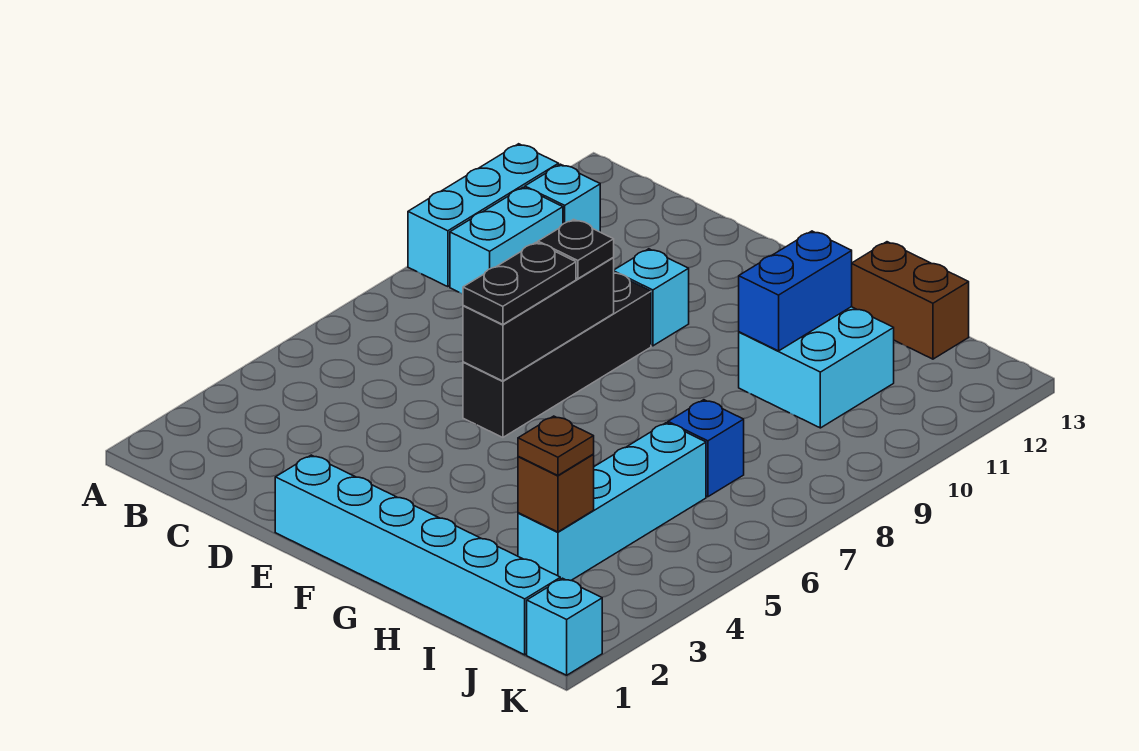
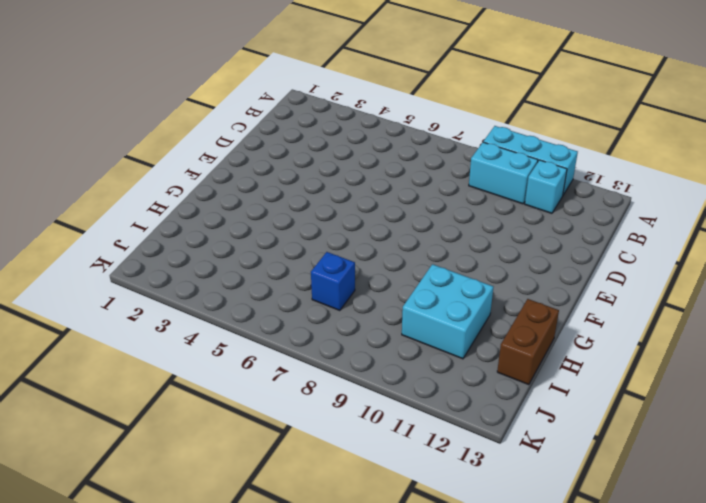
none -> cyan 1x6 brick [275,455,560,655]
none -> black 1x4 brick [463,273,651,438]
none -> cyan 1x1 brick [614,249,689,346]

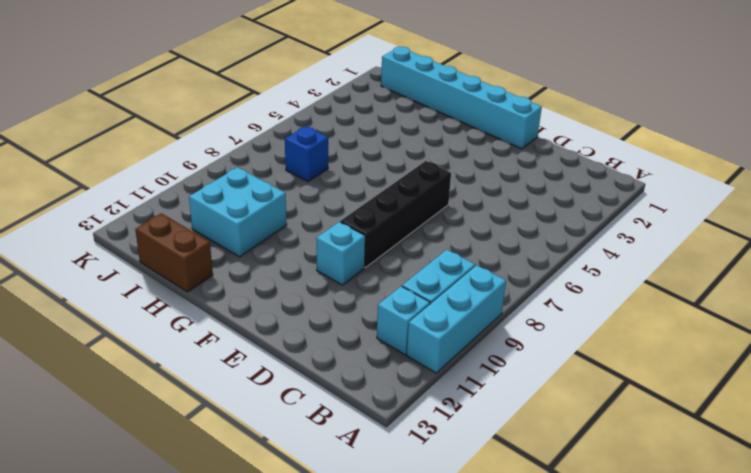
none -> cyan 1x4 brick [518,423,706,580]
none -> cyan 1x1 brick [527,578,602,675]
none -> black 1x3 brick [463,258,614,381]

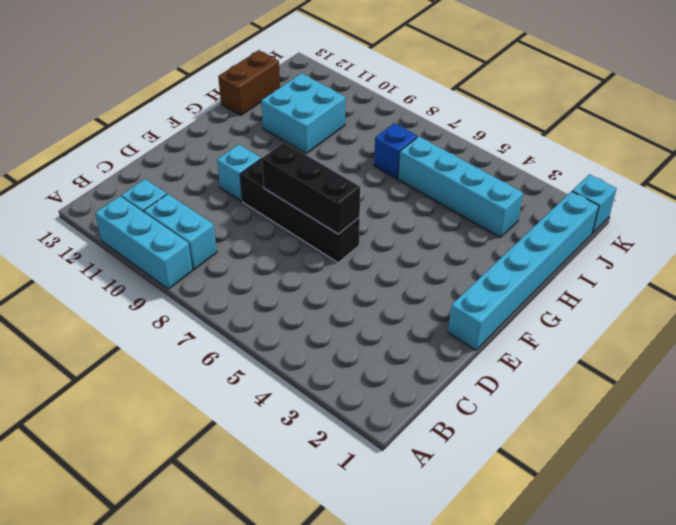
none -> blue 1x2 brick [739,231,852,351]
none -> brown 1x1 brick [518,455,594,532]
none -> black 1x2 plate [463,242,576,325]

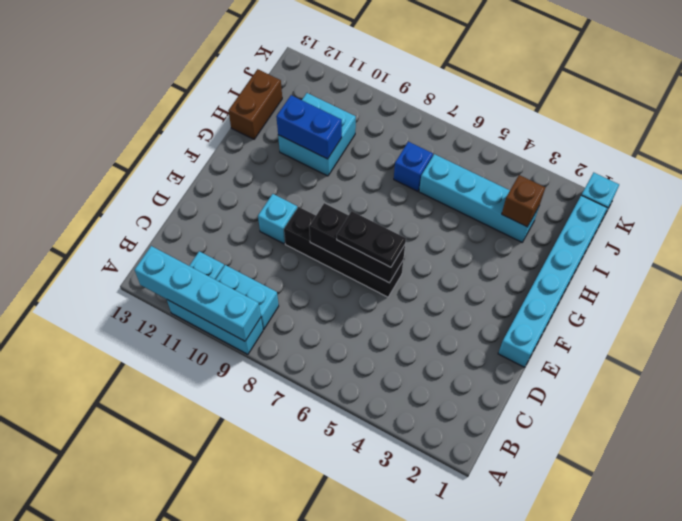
cyan 1x4 brick [135,246,261,341] -> none
none -> black 1x1 plate [538,219,614,279]
none -> brown 1x1 plate [518,416,594,475]

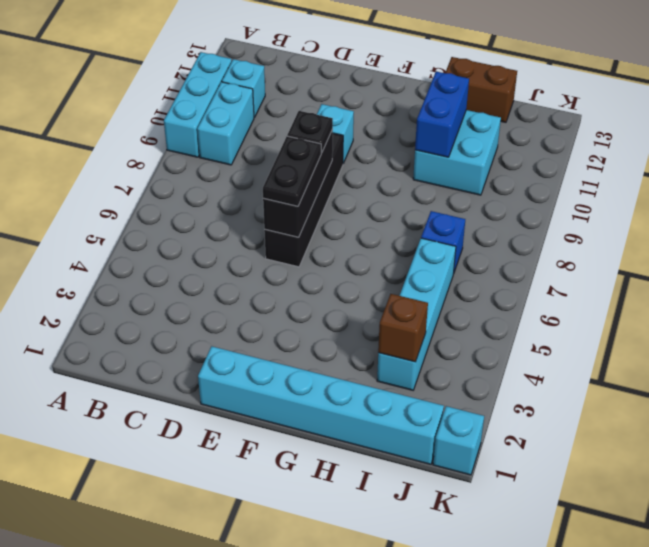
none -> brown 1x1 plate [518,416,594,475]

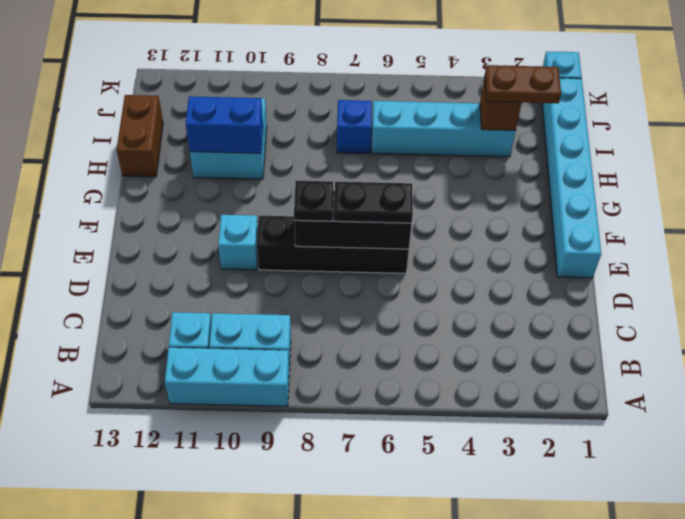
brown 1x2 plate [485,65,561,103] -> brown 1x1 plate [518,416,594,475]

